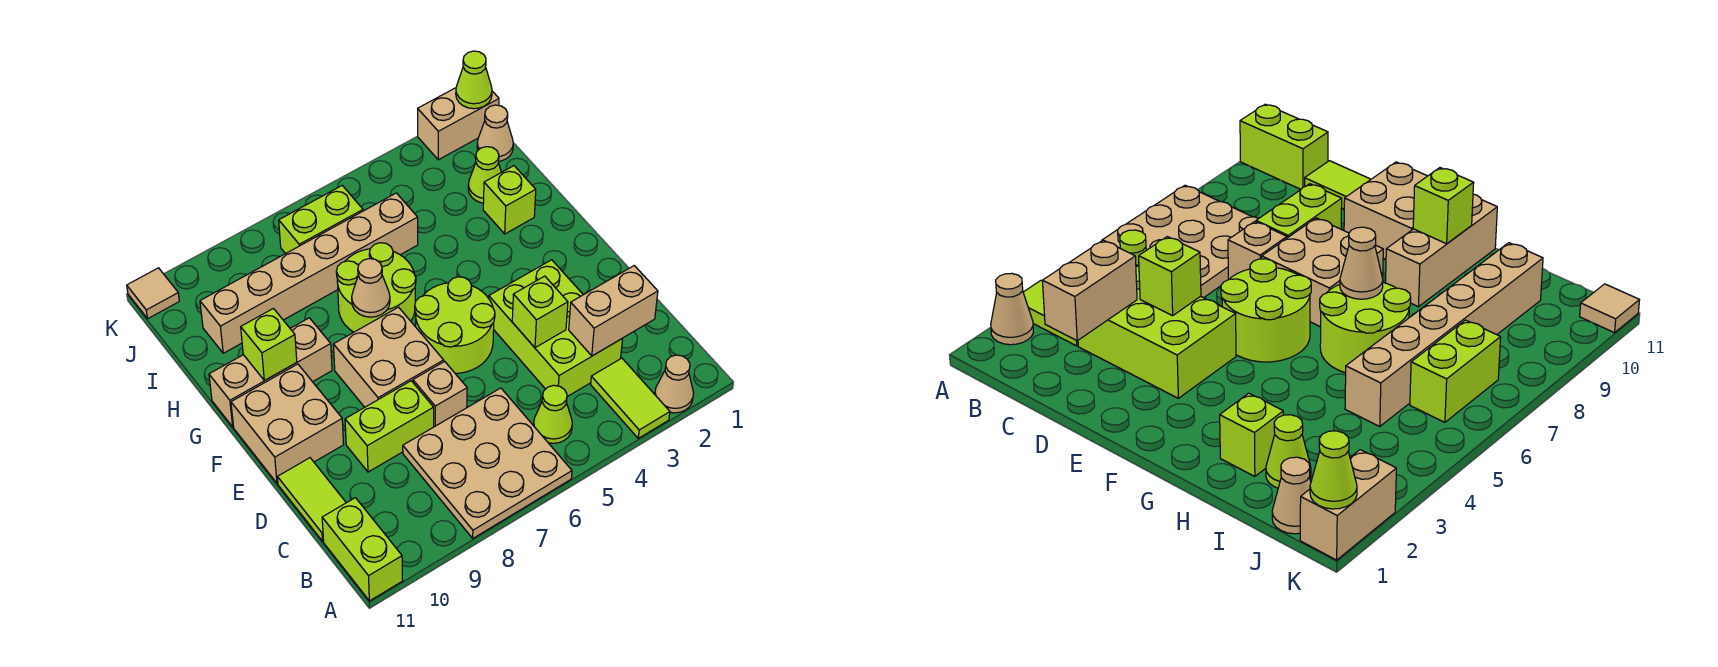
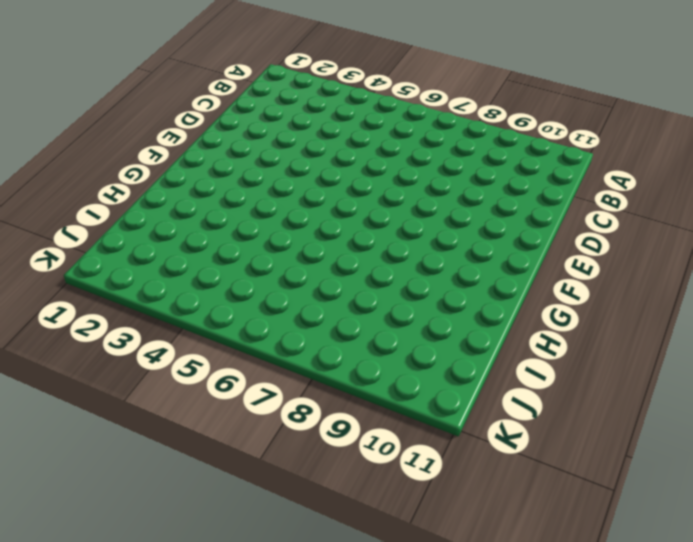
none -> tan 1x1 cone [655,355,694,413]
none -> lime 1x2 tile [591,358,670,438]
none -> tan 3x3 plate [403,388,572,538]

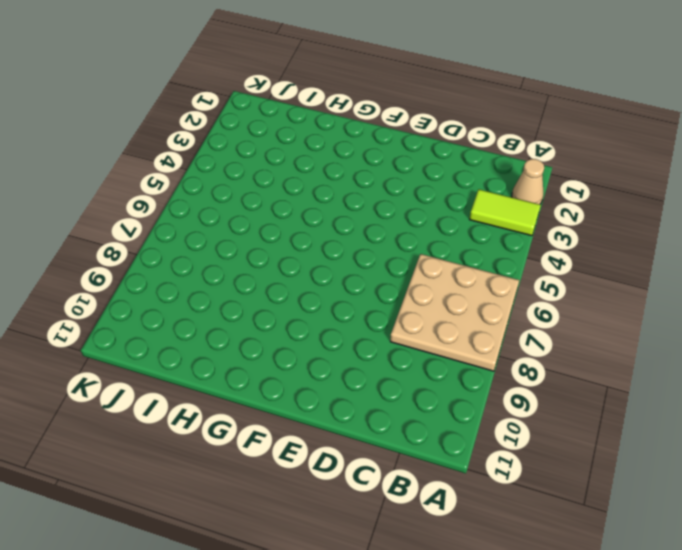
none -> lime 1x2 brick [322,498,403,601]
none -> lime 1x1 cone [534,385,572,443]
none -> lime 2x3 brick [489,260,622,397]

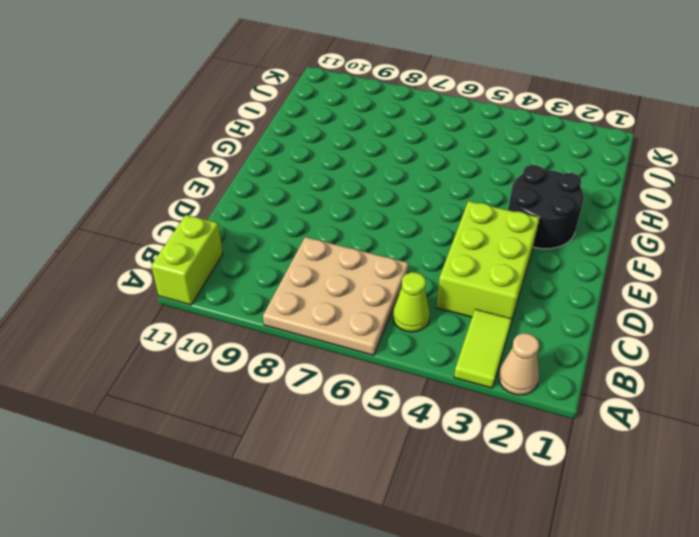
black 2x2 round brick [508,165,584,249] -> none
none -> lime 1x2 tile [277,458,346,541]
none -> tan 1x1 brick [413,361,467,427]
none -> lime 1x2 brick [345,381,434,472]

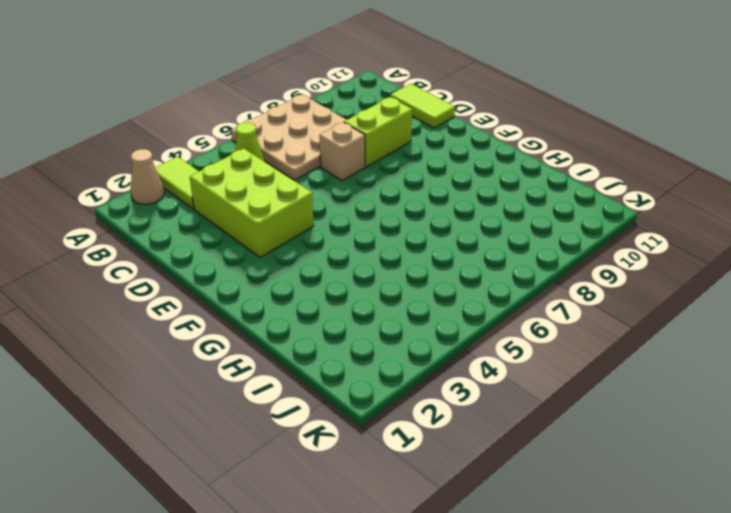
none -> lime 1x2 brick [322,498,403,601]
none -> lime 2x2 round brick [415,277,495,373]
none -> tan 2x2 brick [333,307,444,407]

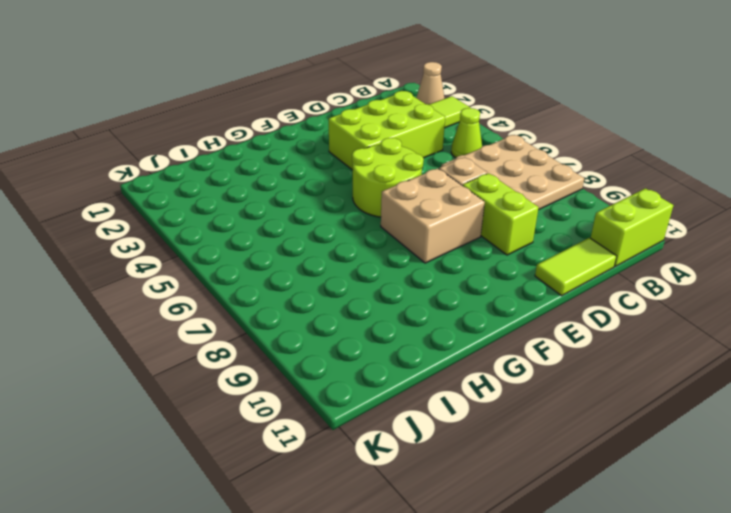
none -> tan 2x2 brick [231,364,344,483]
none -> lime 2x2 round brick [336,243,416,332]
none -> tan 1x3 brick [209,318,332,427]

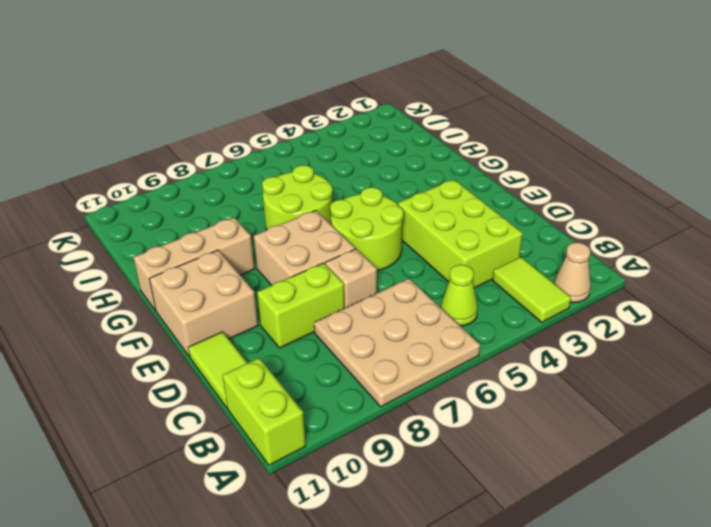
none -> lime 1x1 brick [483,166,536,234]
none -> lime 1x1 cone [468,147,501,203]
none -> tan 1x6 brick [200,193,418,353]

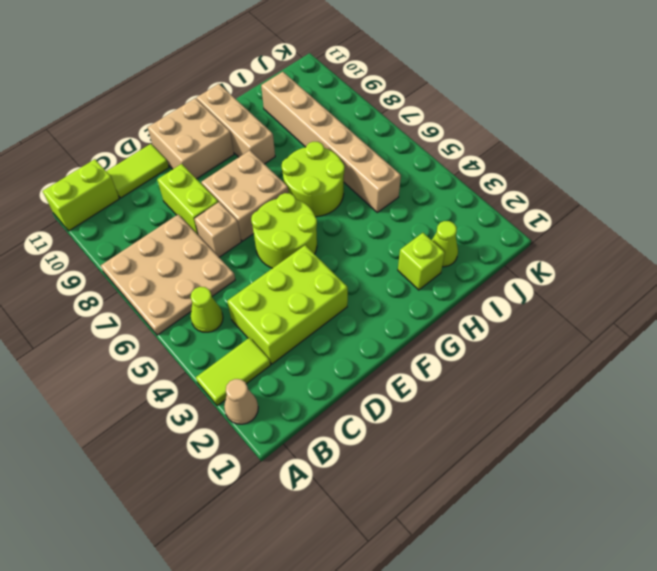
none -> tan 1x1 cone [477,105,513,161]
none -> lime 1x2 brick [279,186,363,254]
none -> tan 1x2 brick [418,88,499,160]

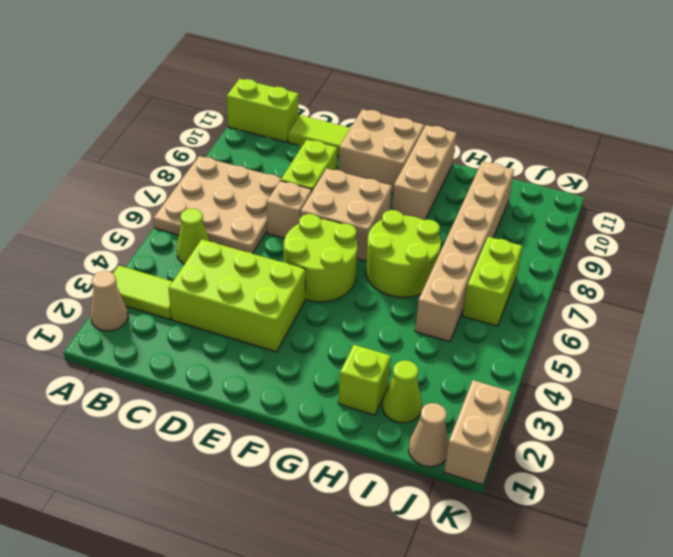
none -> tan 1x1 tile [127,268,179,319]
none -> tan 1x2 brick [569,266,658,356]
none -> lime 1x1 brick [512,276,568,348]

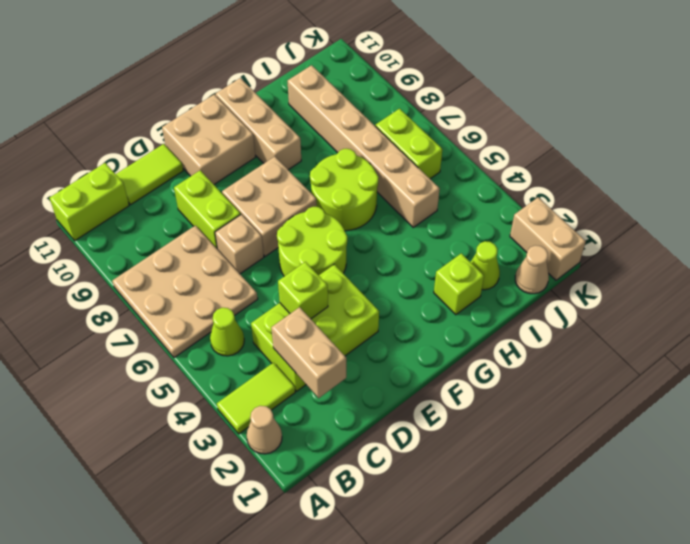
none -> tan 1x1 tile [127,268,179,319]
none -> tan 1x1 cone [352,259,390,317]
none -> lime 1x1 brick [241,308,297,380]

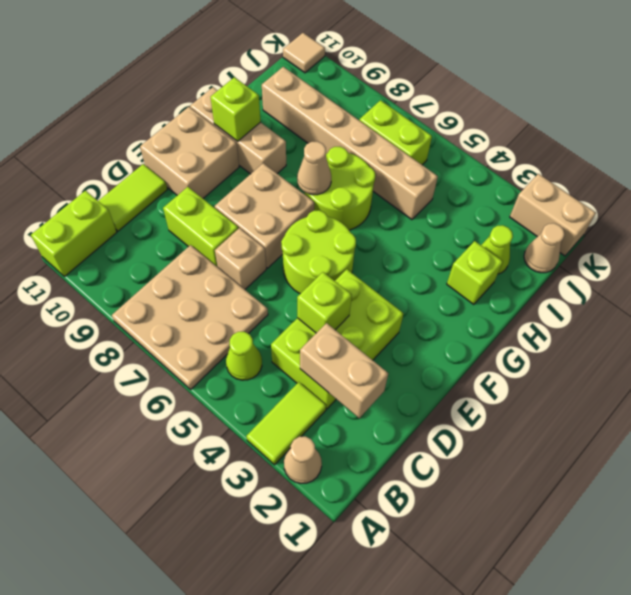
none -> lime 1x1 cone [456,51,492,109]

